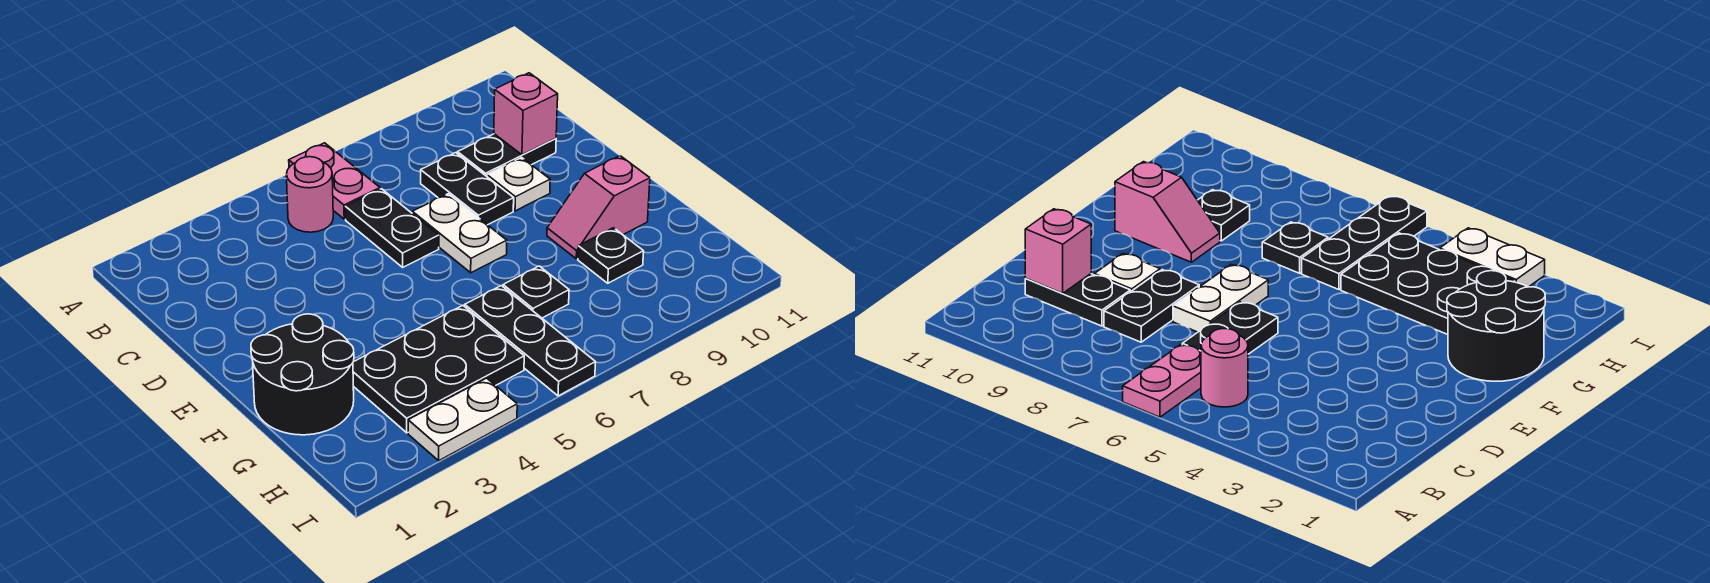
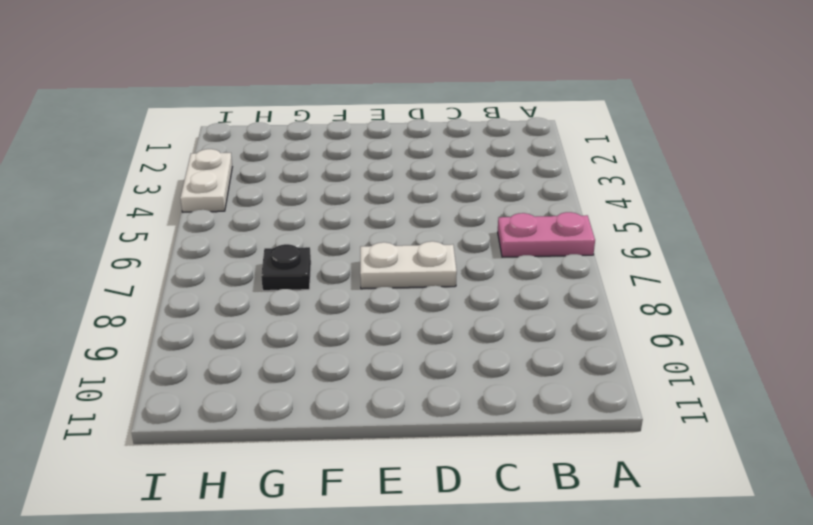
none -> pink 1x1 round brick [286,157,333,232]
none -> black 1x2 plate [345,189,439,267]
none -> black 1x2 plate [421,153,514,225]

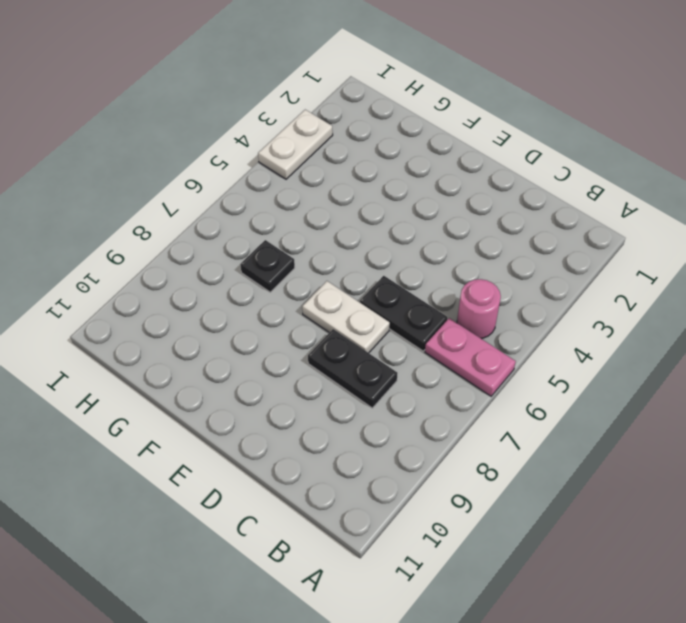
none -> black 1x2 plate [457,134,556,176]
none -> white 1x1 plate [487,157,550,211]
none -> black 2x2 round brick [251,314,354,435]

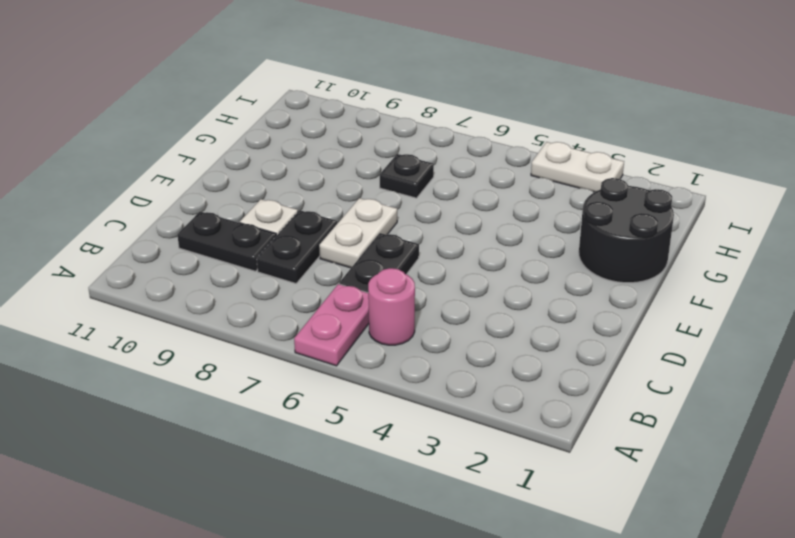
none -> pink 1x2 slope [547,156,650,259]
none -> black 2x3 plate [353,305,524,433]
none -> black 1x3 plate [465,286,596,396]

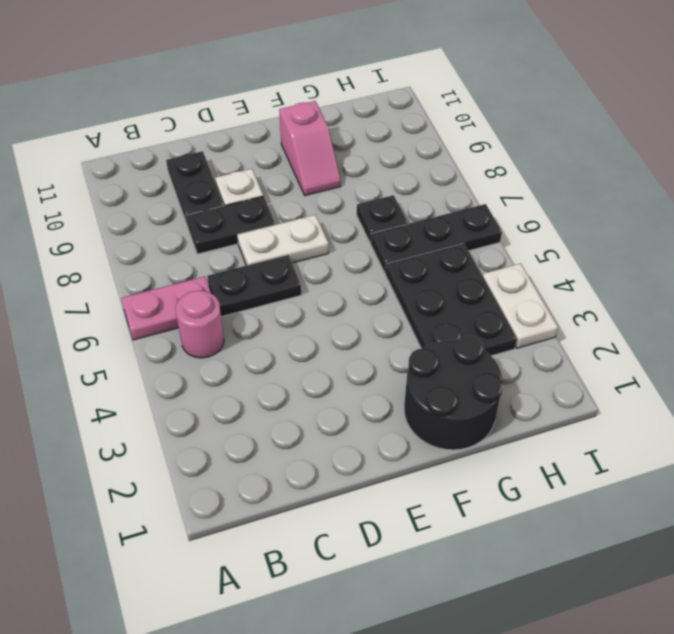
none -> black 1x1 plate [578,228,644,283]
none -> pink 1x1 brick [494,73,558,155]

